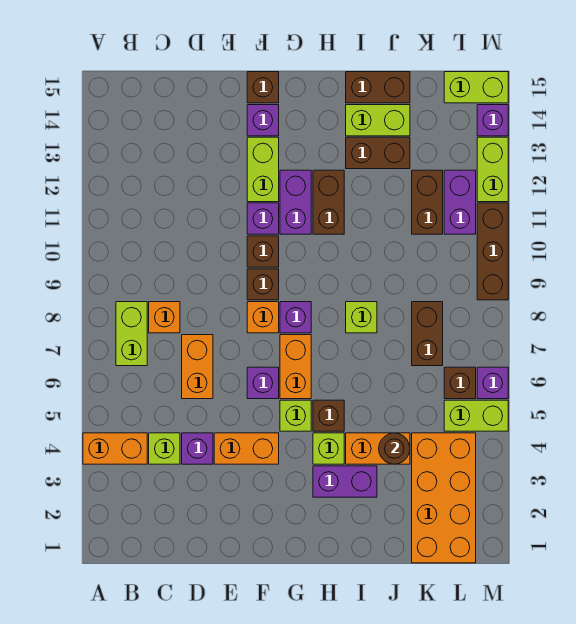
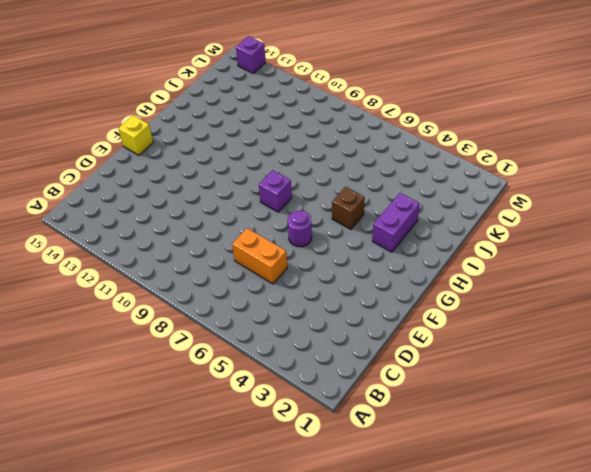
purple 1x1 round brick [288,211,312,247] -> purple 1x1 brick [247,367,279,399]
yellow 1x1 brick [118,116,153,155] -> brown 1x1 brick [247,72,279,103]
none -> orange 1x2 brick [83,433,147,464]
none -> lime 1x2 brick [116,302,147,366]
none -> lime 1x1 brick [149,433,180,464]
none -> orange 1x1 brick [149,302,180,333]

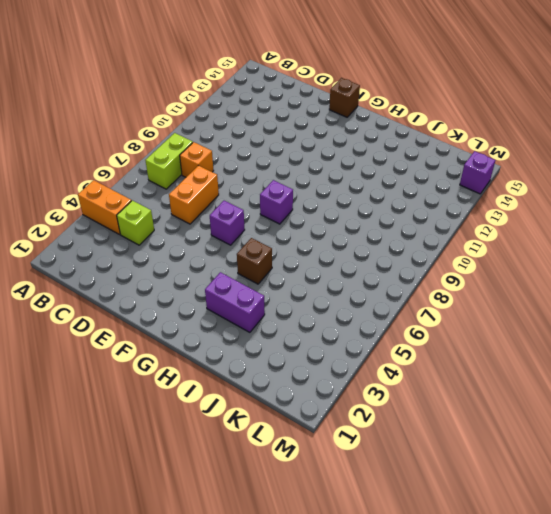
none -> purple 1x1 brick [182,433,213,464]
none -> orange 1x2 brick [214,433,279,464]
none -> orange 1x1 brick [247,302,279,333]
none -> brown 1x1 brick [247,269,279,300]

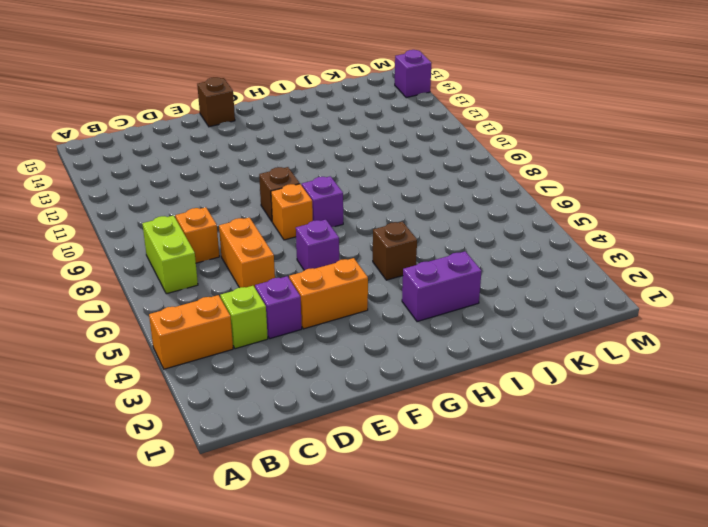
none -> brown 1x1 brick [247,236,279,267]
none -> purple 1x1 brick [247,203,279,234]
none -> lime 1x2 brick [247,137,279,202]
none -> purple 1x1 brick [247,105,279,136]

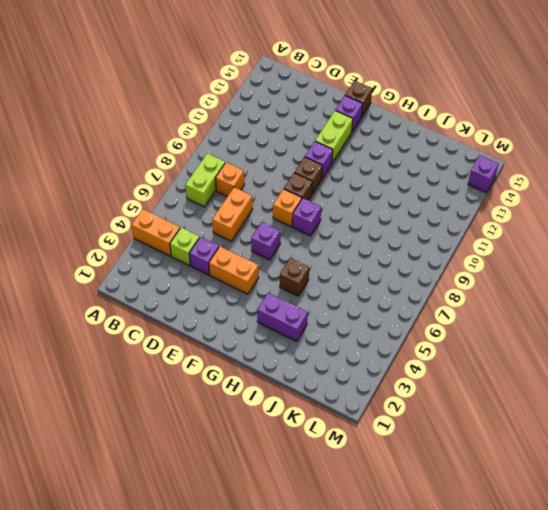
none -> lime 1x1 brick [280,400,311,431]
none -> orange 1x2 brick [280,335,311,399]
none -> purple 1x2 brick [280,170,311,234]
none -> lime 1x1 brick [313,433,344,464]

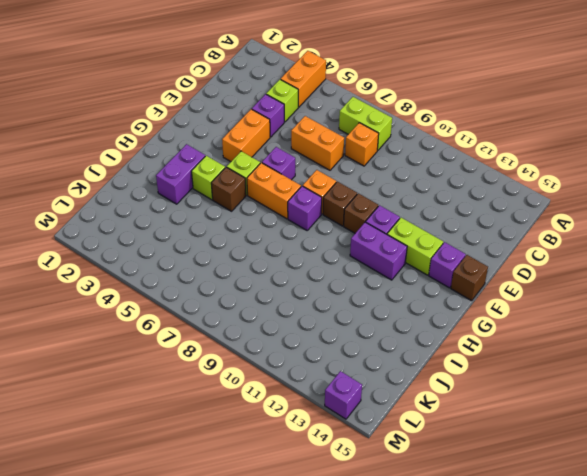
none -> brown 1x2 brick [313,170,344,234]
none -> orange 1x2 brick [346,433,410,464]
none -> lime 1x1 brick [346,302,377,333]
none -> brown 1x2 brick [346,137,410,169]

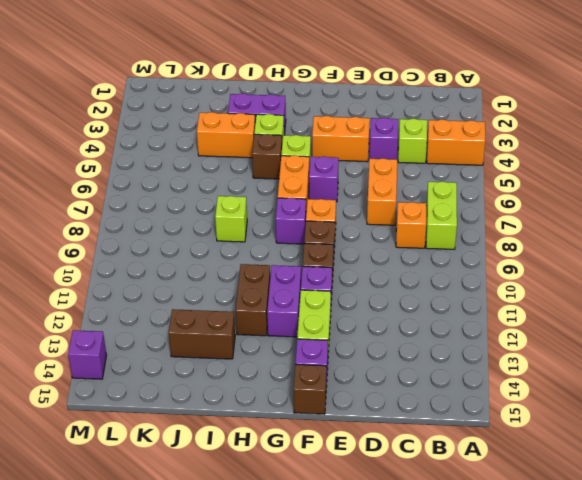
none -> lime 1x2 brick [346,105,410,136]
none -> brown 1x2 brick [346,72,410,103]
none -> orange 2x4 brick [412,433,476,563]
none -> brown 1x2 brick [412,302,443,366]

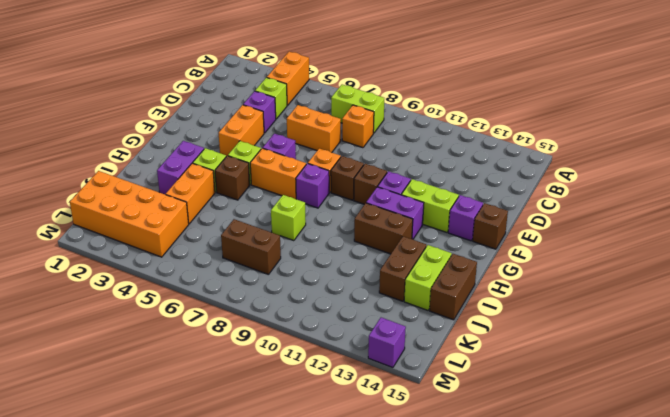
none -> brown 1x2 brick [412,170,443,234]
none -> lime 1x2 brick [444,400,508,431]
none -> brown 1x1 brick [444,367,476,399]
none -> purple 1x2 brick [444,170,476,234]

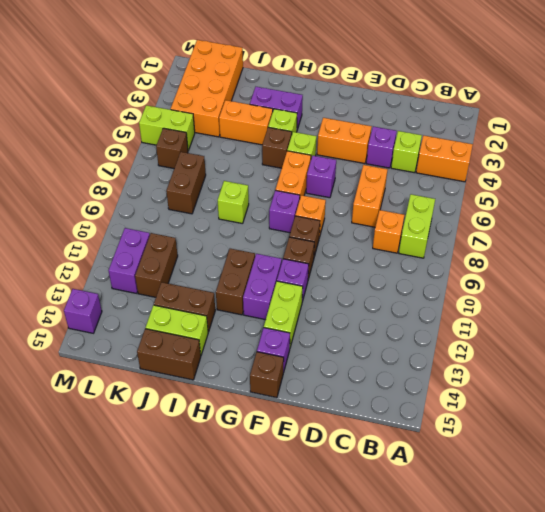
none -> lime 1x2 brick [444,72,508,103]
none -> purple 1x1 brick [477,367,508,399]
none -> brown 1x3 brick [477,203,508,300]
none -> lime 1x2 brick [477,137,508,202]

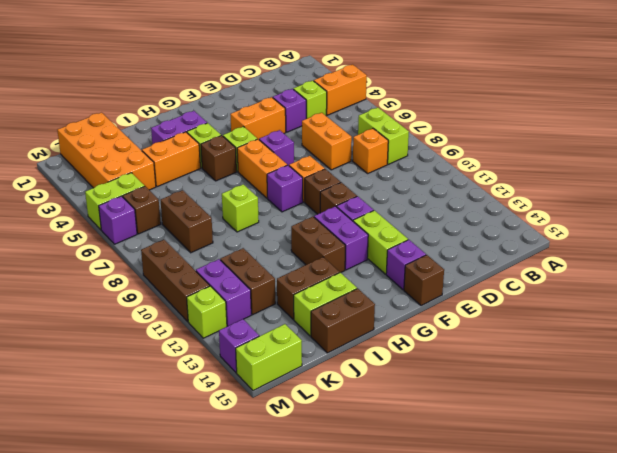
lime 1x1 brick [187,286,227,338] -> lime 1x2 brick [477,137,508,202]
none -> brown 1x1 round brick [379,433,410,464]

